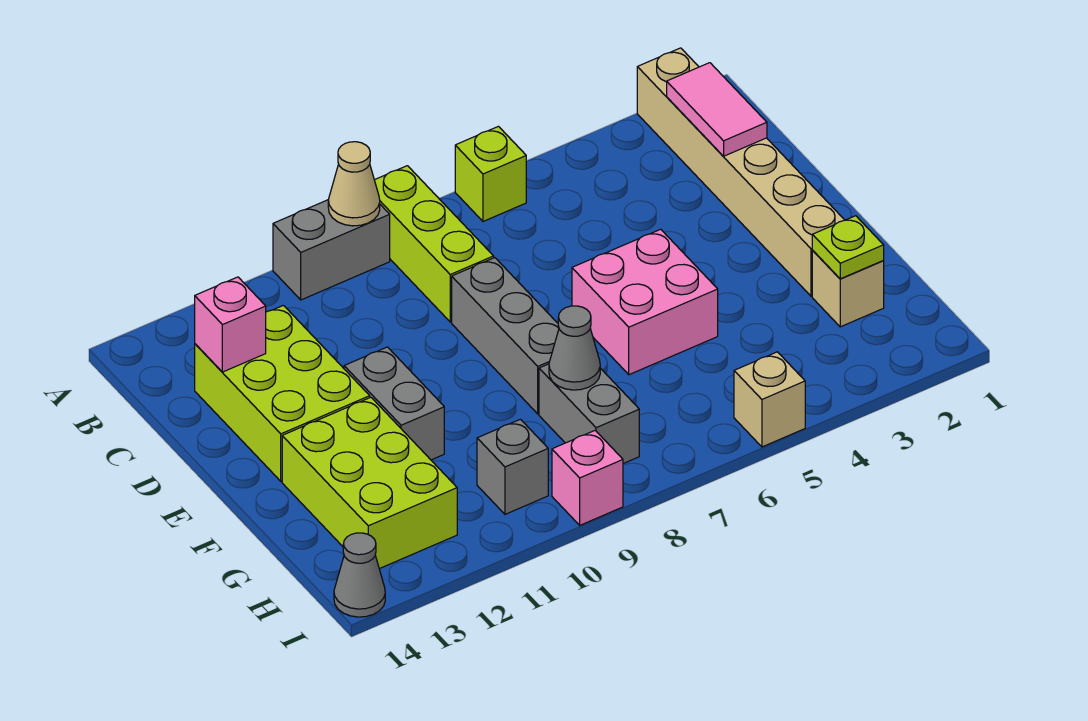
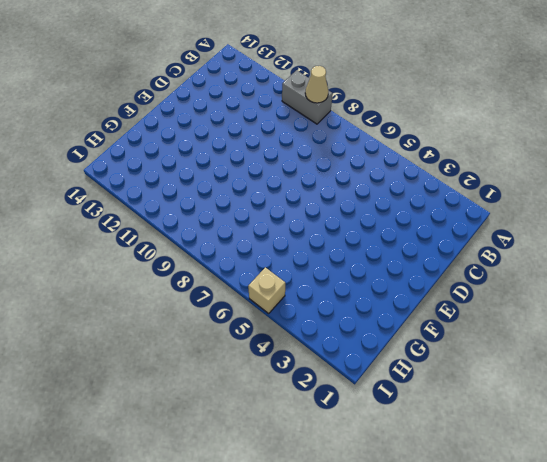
none -> tan 1x6 brick [637,48,844,296]
none -> lime 1x1 brick [455,126,526,221]
none -> lime 1x3 brick [375,166,494,322]

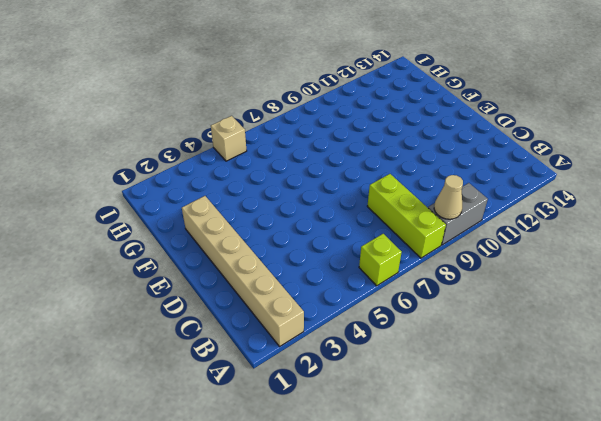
none -> lime 2x3 brick [195,305,370,481]
none -> grey 1x3 brick [452,258,559,414]
none -> pink 2x2 brick [572,229,718,375]

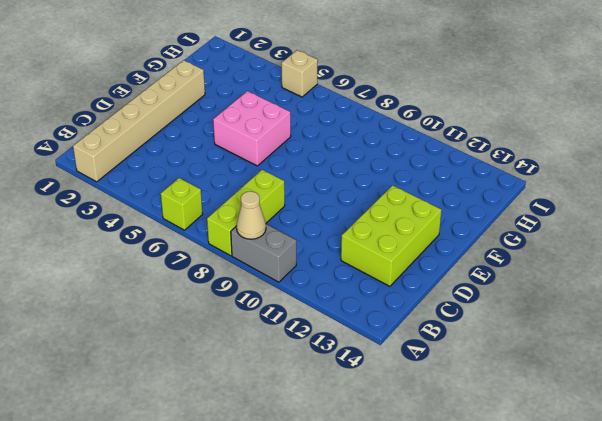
none -> grey 1x3 brick [452,258,559,414]
none -> grey 1x2 brick [344,347,444,460]
none -> lime 2x3 brick [282,397,457,569]

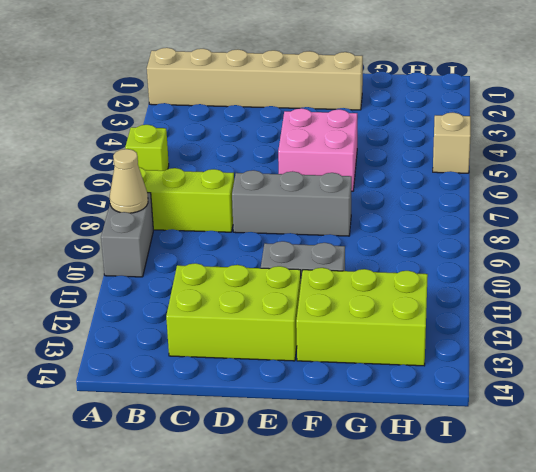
none -> tan 1x1 brick [812,251,884,327]
none -> grey 1x2 brick [539,364,639,464]
none -> grey 1x1 brick [477,419,548,514]

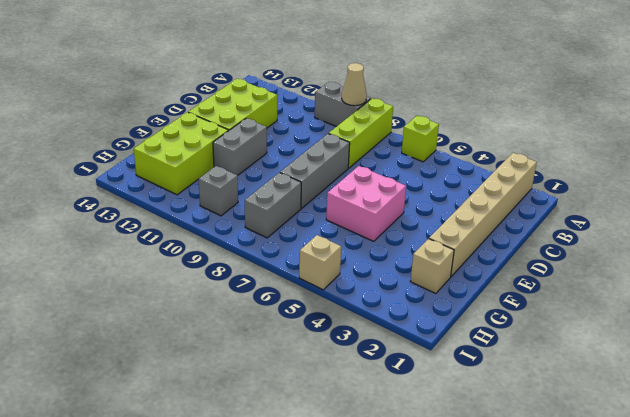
none -> pink 1x1 brick [552,431,623,525]
none -> grey 1x1 cone [334,533,385,617]
none -> pink 1x2 tile [667,63,767,156]

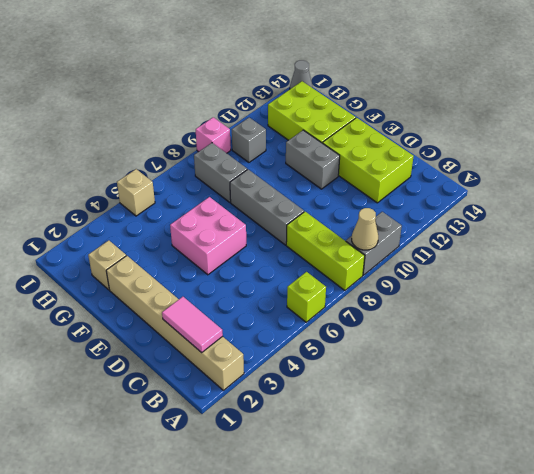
none -> pink 1x1 brick [195,277,266,372]
none -> lime 1x1 plate [812,216,884,279]
none -> grey 1x1 cone [549,306,600,390]

